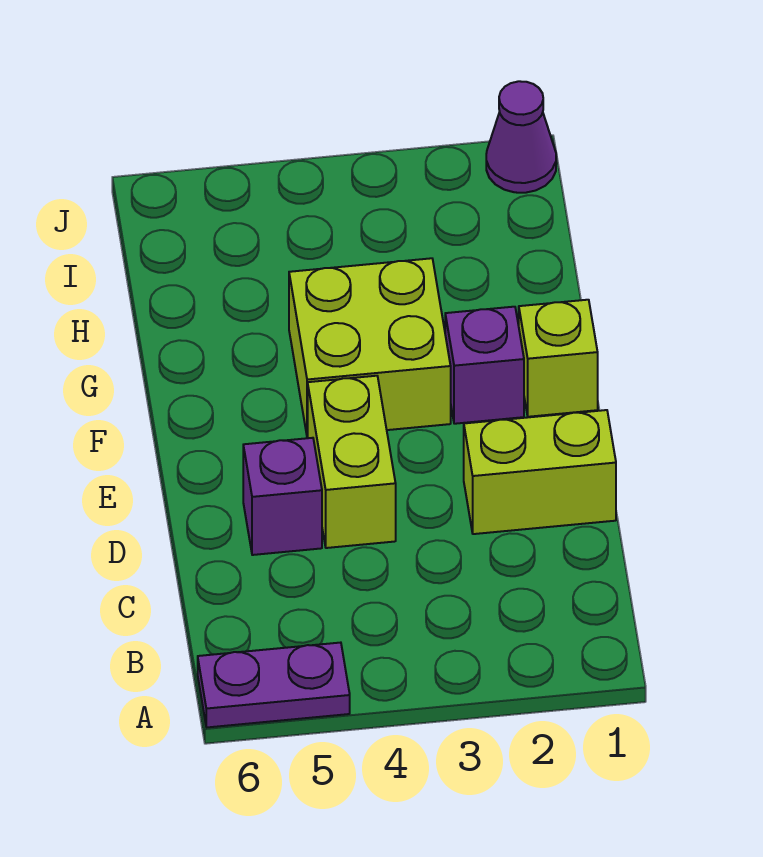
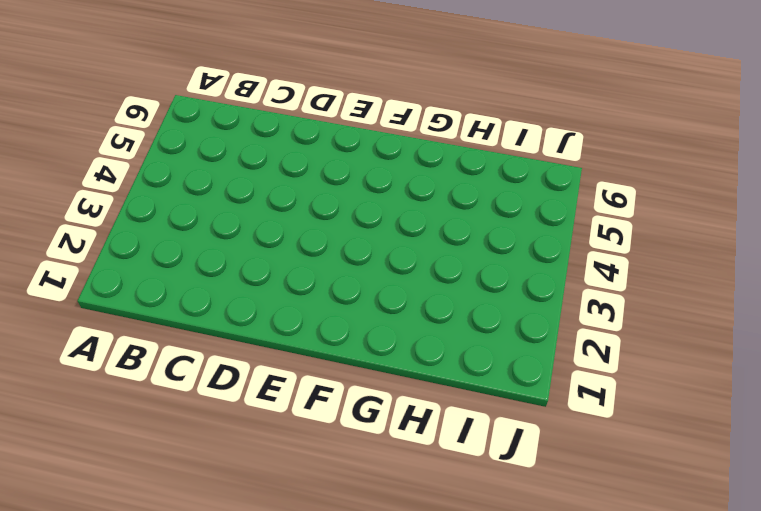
none -> purple 1x2 plate [198,643,350,727]
none -> lime 1x2 brick [464,410,616,534]

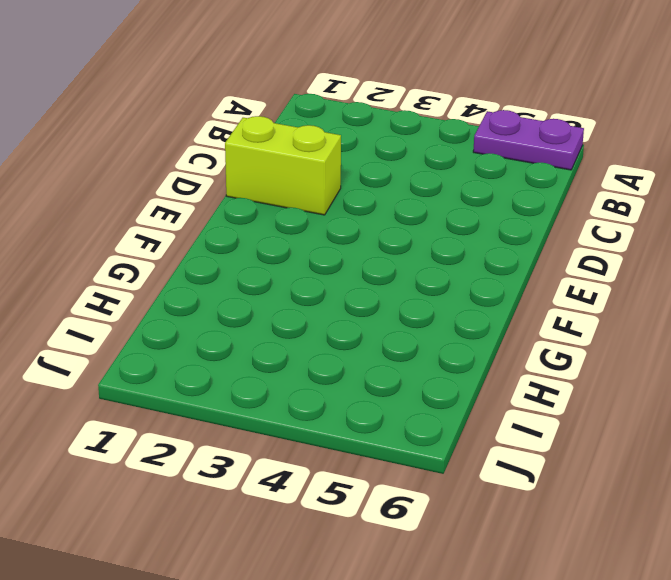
none -> lime 1x2 brick [308,376,396,548]
none -> purple 1x1 brick [243,438,322,555]

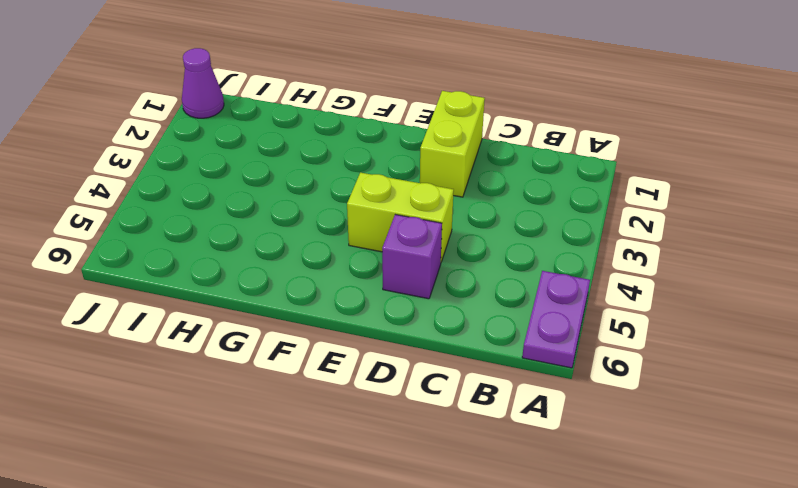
none -> lime 1x1 brick [519,300,598,417]
none -> purple 1x1 brick [445,307,524,424]

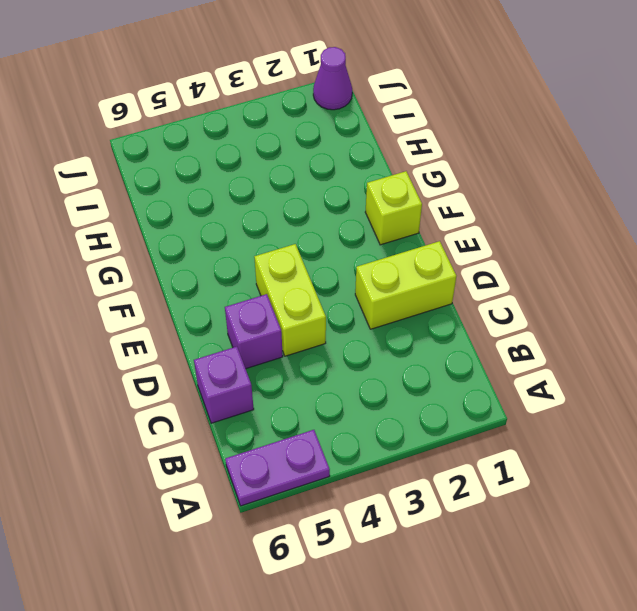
purple 1x1 brick [194,347,254,423] -> purple 1x1 brick moved to [445,307,524,424]
none -> lime 2x2 brick [289,258,451,438]

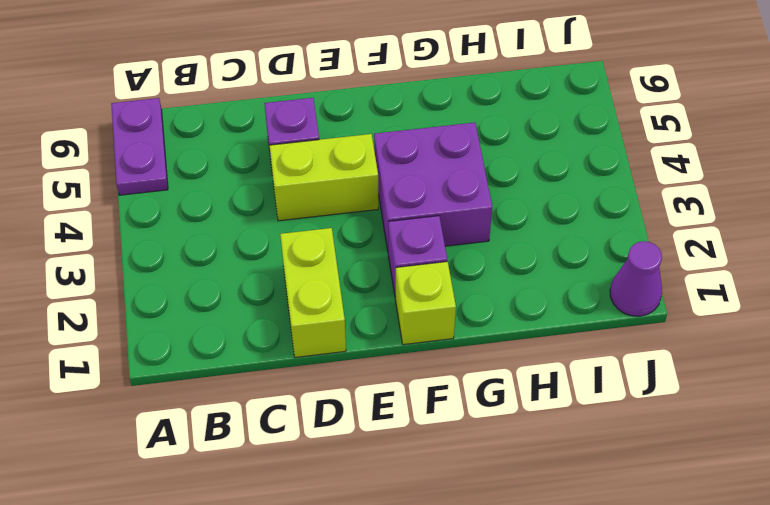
purple 2x2 brick [374,123,492,250] -> lime 2x2 brick [289,258,451,438]

